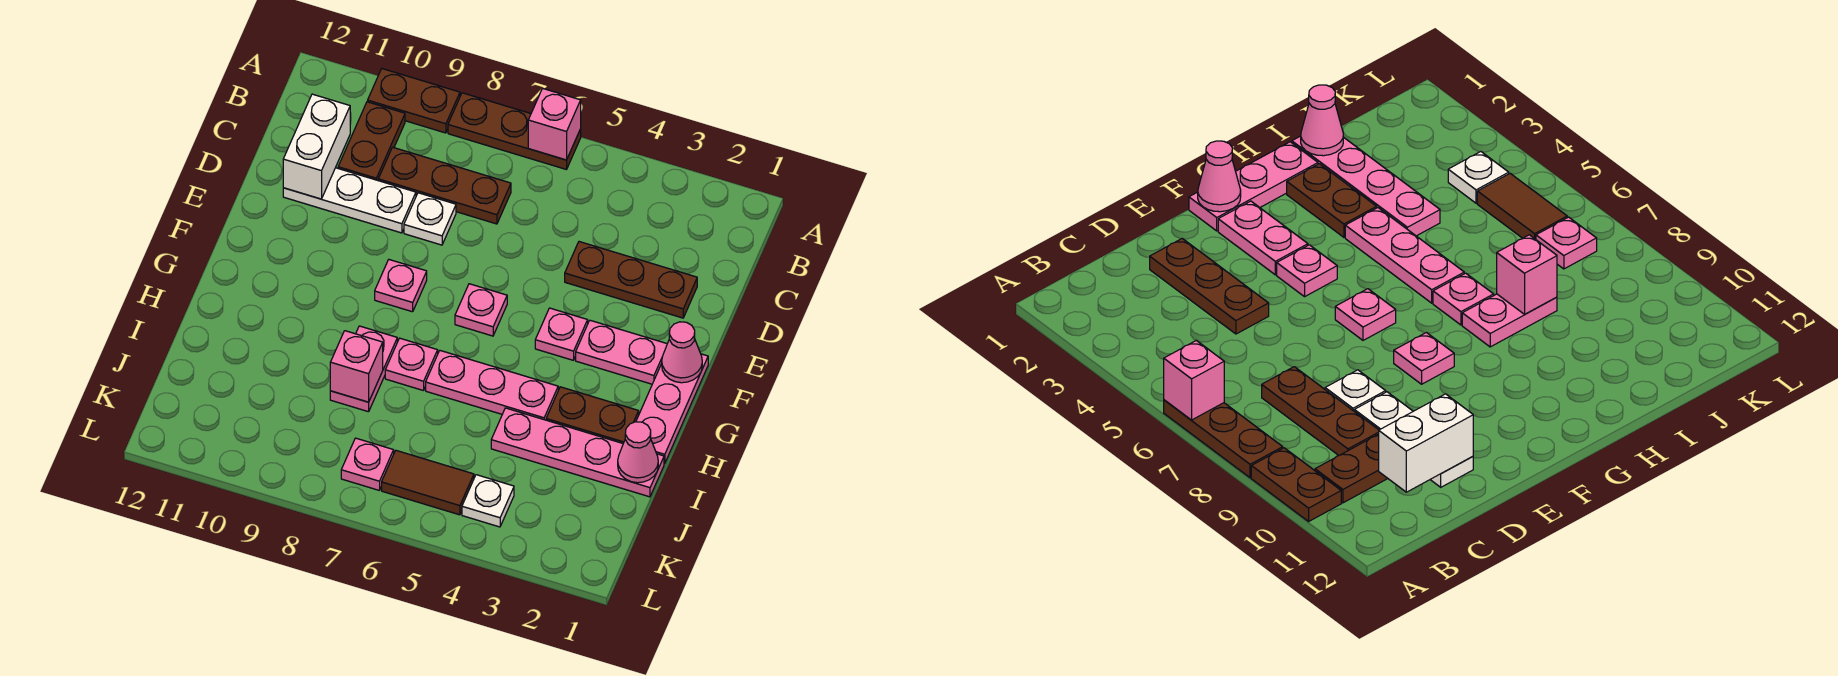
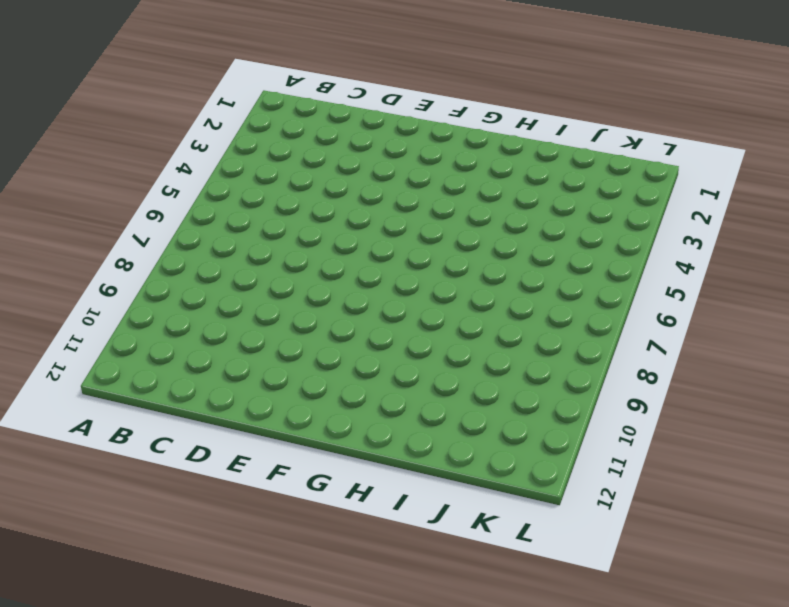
none -> brown 1x3 plate [448,93,581,170]
none -> brown 1x2 plate [368,69,460,133]
none -> brown 1x2 plate [338,102,405,180]

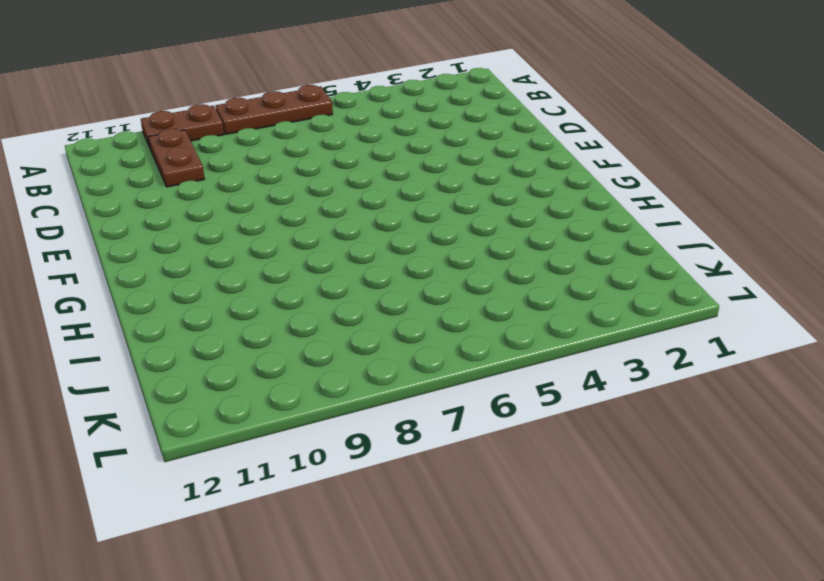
none -> brown 1x3 plate [378,147,511,224]
none -> brown 1x3 plate [565,242,697,318]
none -> white 1x1 plate [404,193,456,245]

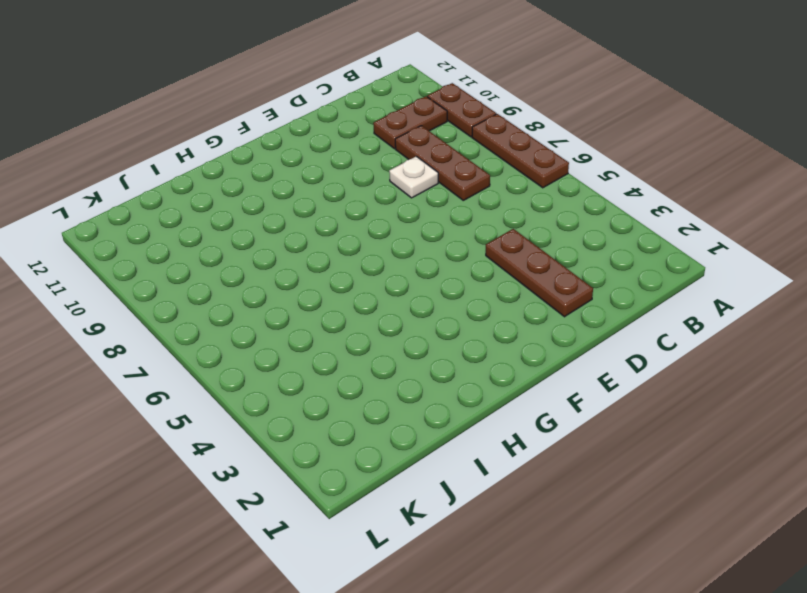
none -> white 1x3 plate [283,168,416,233]
none -> pink 1x3 plate [636,354,708,464]
none -> pink 1x2 plate [576,320,667,384]

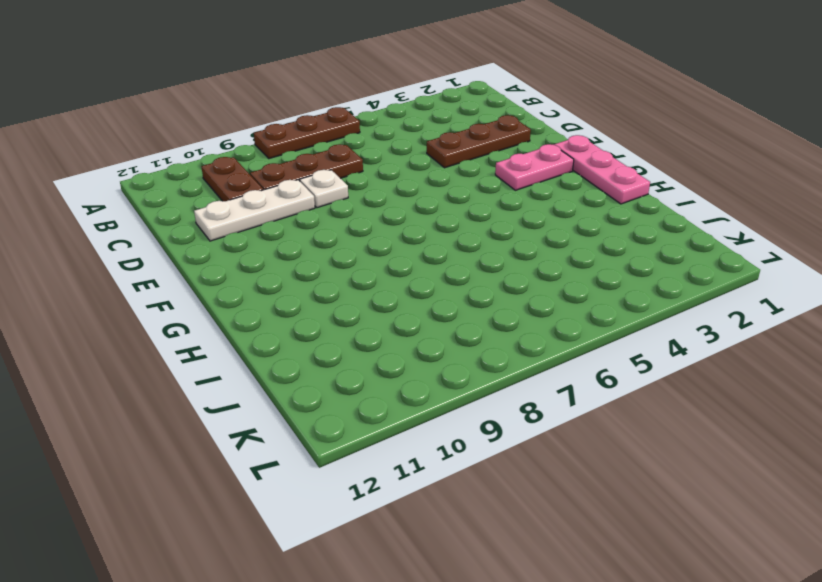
none -> brown 1x2 plate [368,69,460,133]
none -> pink 1x1 plate [535,308,588,360]
none -> pink 1x1 plate [455,284,507,336]

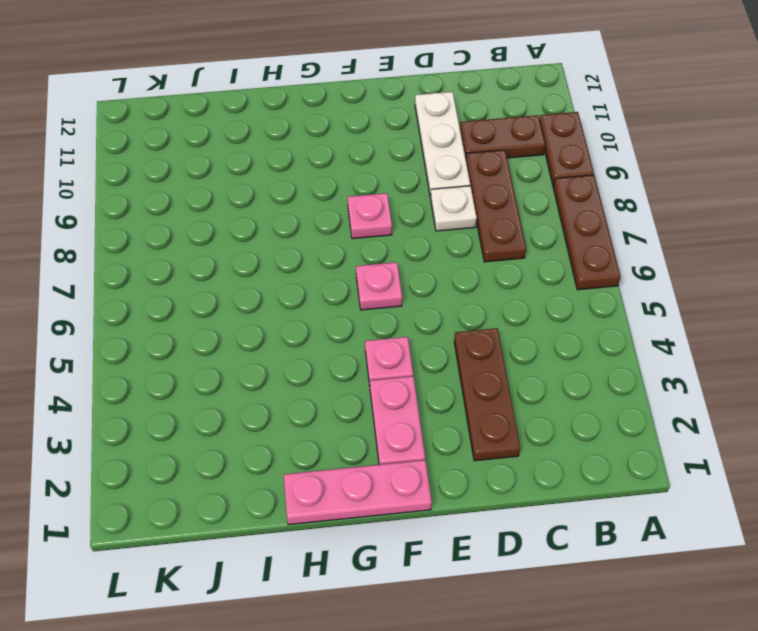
none -> brown 1x2 plate [546,387,639,443]
none -> pink 1x3 plate [426,351,558,420]
none -> pink 1x1 plate [385,338,438,391]

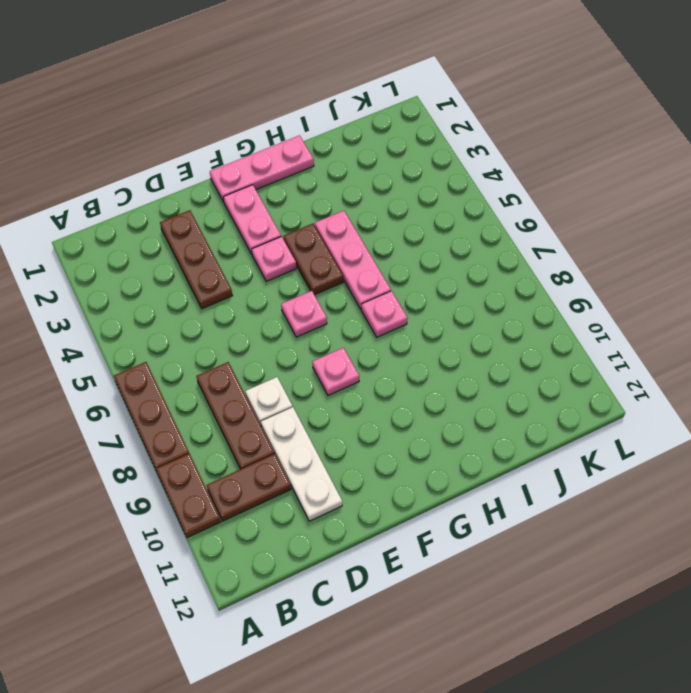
brown 1x2 plate [283,224,343,295] -> brown 1x2 plate moved to [546,387,639,443]
none -> pink 1x2 plate [330,326,397,412]
none -> pink 1x4 plate [491,408,664,497]
none -> white 1x1 plate [462,475,514,527]

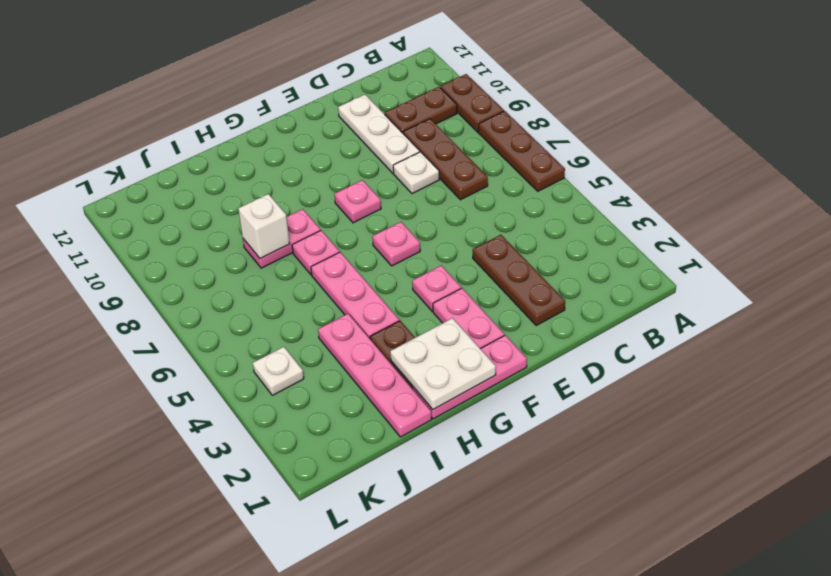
white 2x2 plate [390,318,496,409] -> none
white 1x1 brick [238,194,290,258] -> pink 1x1 brick [330,331,383,402]
none -> brown 1x2 tile [382,451,474,515]
none -> pink 1x1 plate [341,438,394,490]
none -> pink 1x1 brick [528,88,581,160]

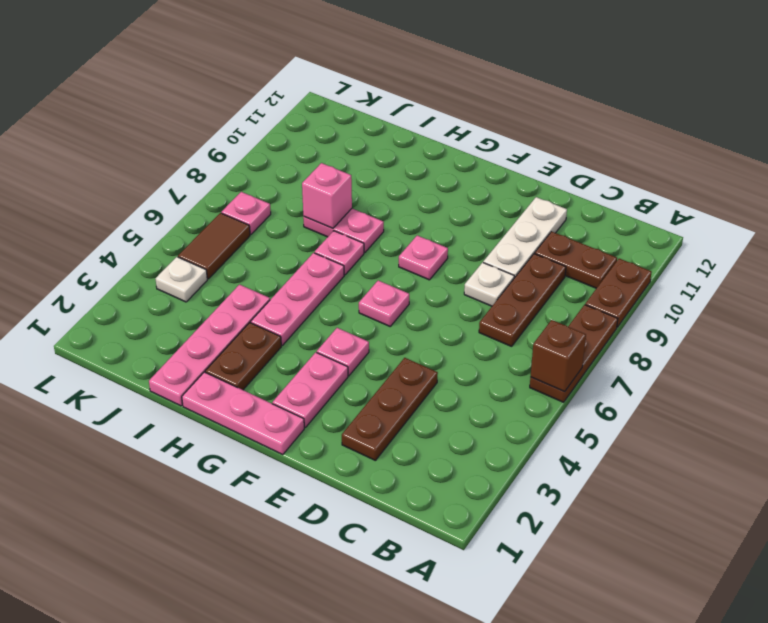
brown 1x1 brick [531,320,586,392] -> pink 1x1 brick [528,88,581,160]
none -> white 1x2 brick [283,94,350,199]
none -> pink 1x1 cone [662,322,702,383]
none -> pink 1x1 cone [618,422,658,483]

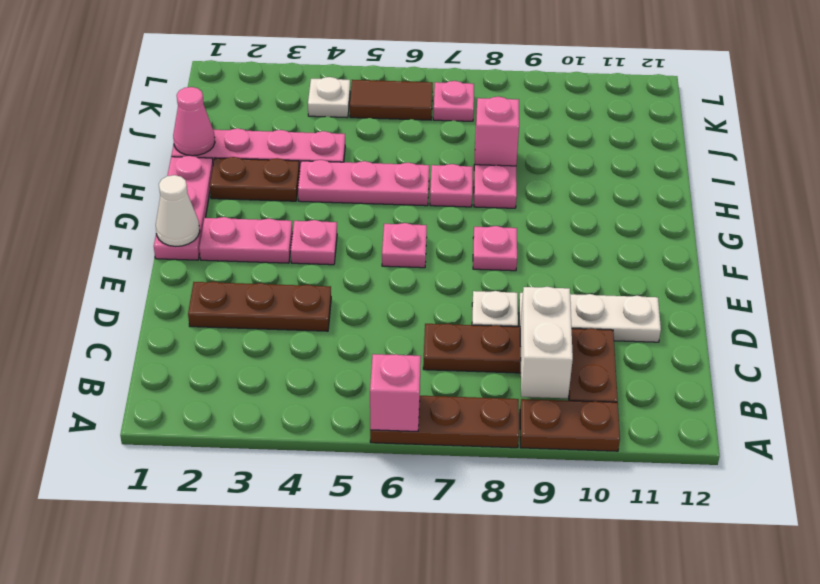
white 1x2 brick [520,287,573,398] -> white 1x2 brick moved to [283,94,350,199]
white 1x1 cone [156,175,200,246] -> pink 1x1 cone [662,322,702,383]

